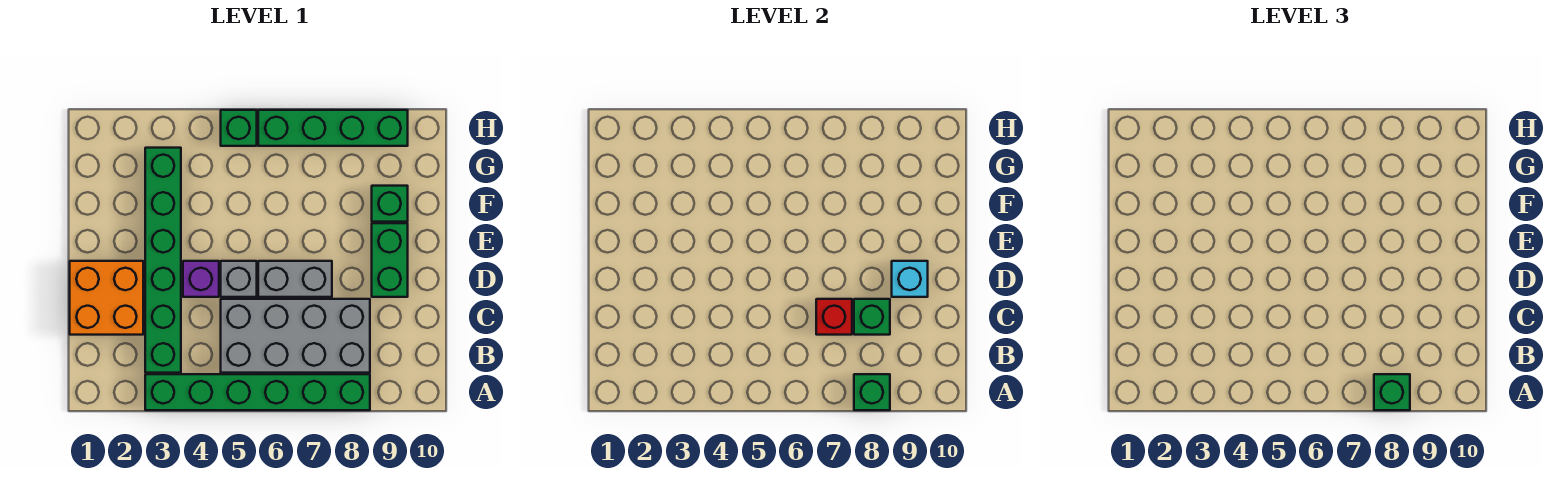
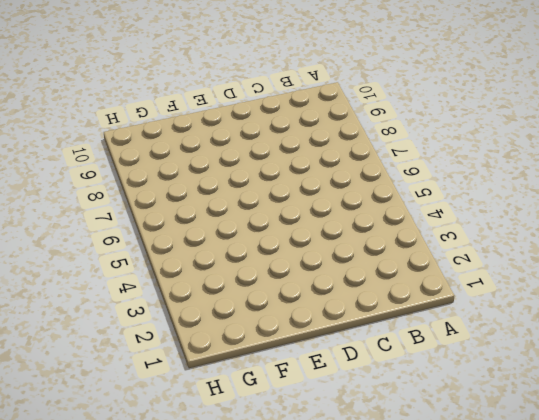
none -> green 1x6 brick [145,374,370,410]
none -> green 1x6 brick [145,148,181,373]
none -> grey 2x4 brick [221,299,370,373]

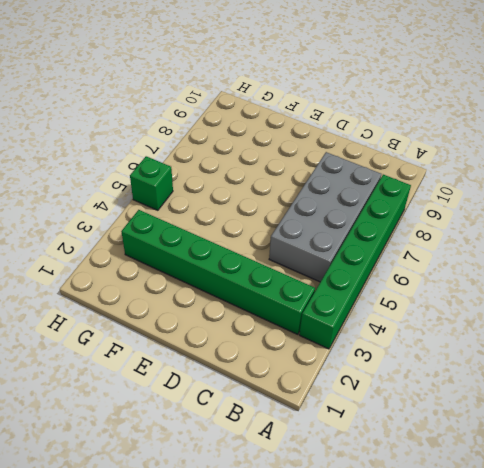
none -> orange 2x2 brick [70,261,143,335]
none -> purple 1x1 brick [183,261,219,297]
none -> grey 1x1 brick [221,261,257,297]

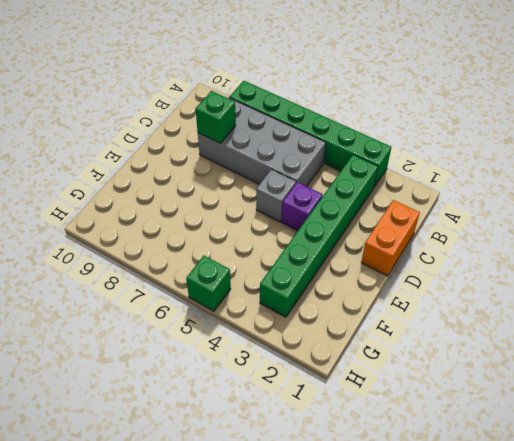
orange 1x2 brick [361,200,420,276] -> orange 2x2 brick [70,261,143,335]
none -> grey 1x2 brick [258,261,332,297]
none -> green 1x2 brick [372,223,408,297]
none -> green 1x1 brick [372,186,408,222]

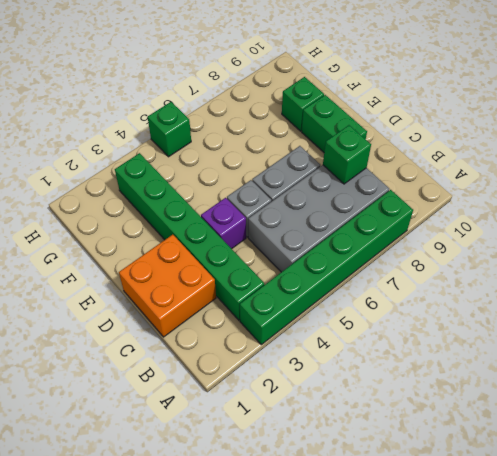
none -> green 1x4 brick [258,110,408,146]
none -> green 1x1 brick [854,374,890,410]
none -> red 1x1 brick [816,299,852,335]

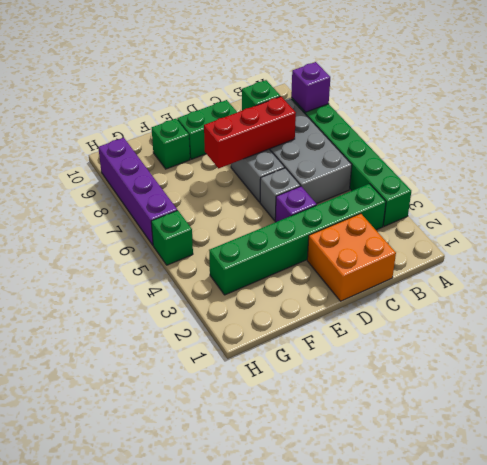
purple 1x1 brick [291,62,330,112] -> green 1x1 brick [854,374,890,410]
red 1x3 brick [204,96,296,169] -> red 1x1 brick [816,299,852,335]
purple 1x4 brick [98,138,177,245] -> green 1x4 brick [258,110,408,146]
none -> cyan 1x1 brick [892,261,928,297]
none -> green 1x1 brick [1374,374,1410,410]

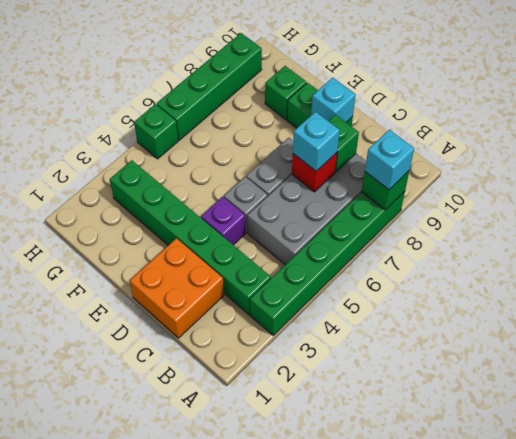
cyan 1x1 brick [365,130,414,190] -> green 1x1 brick [1374,374,1410,410]
cyan 1x1 brick [293,112,340,171] -> none

